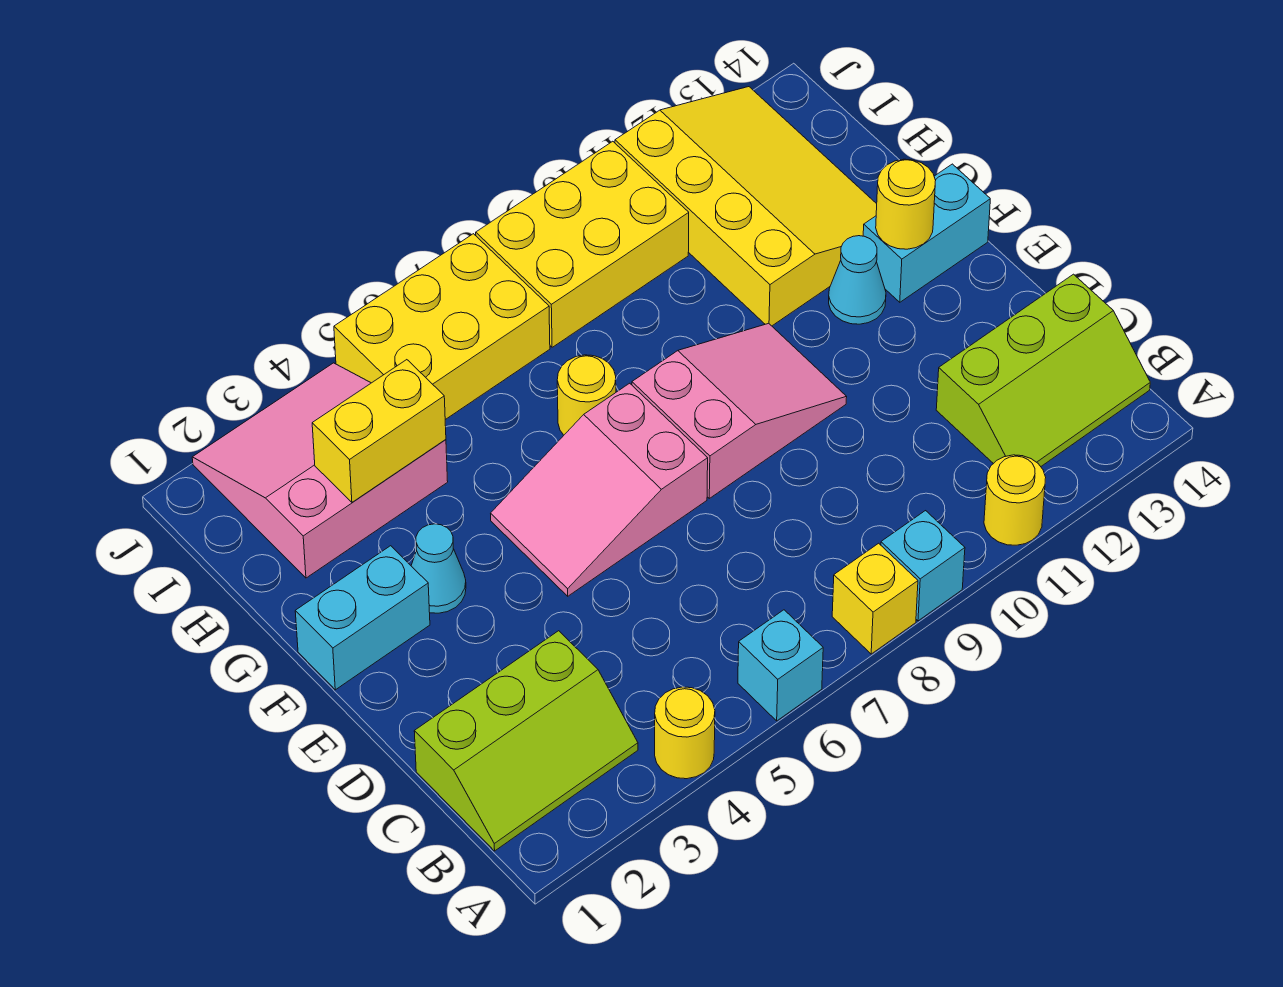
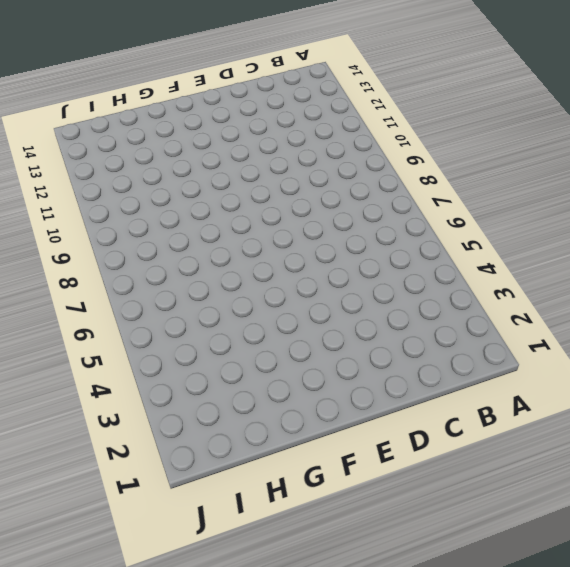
none -> yellow 1x1 round brick [655,687,715,779]
none -> cyan 1x1 brick [738,610,823,721]
none -> yellow 1x1 brick [832,543,918,654]

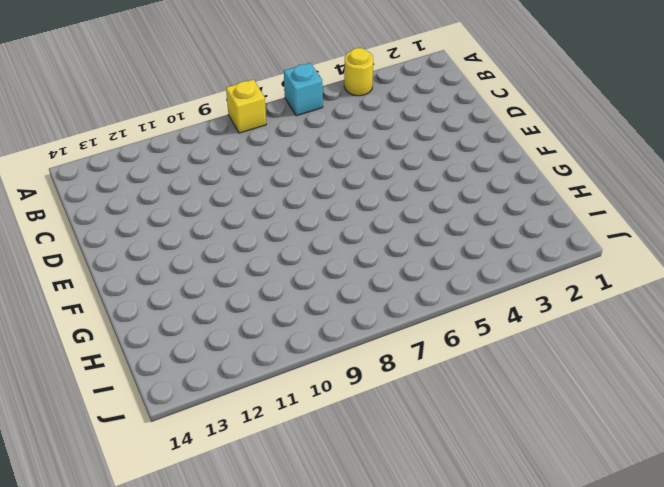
none -> cyan 1x1 brick [881,511,965,621]
none -> yellow 1x1 round brick [984,455,1046,545]
none -> lime 2x3 slope [414,631,638,851]

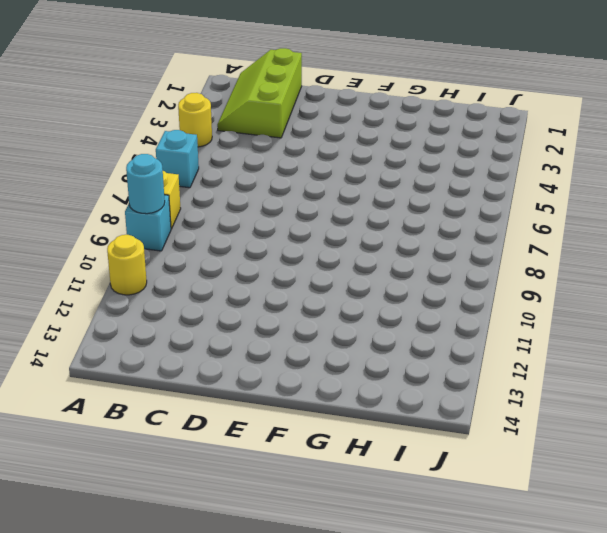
cyan 1x1 round brick [126,154,165,214] -> none
none -> lime 2x3 slope [936,274,1150,466]
none -> pink 2x3 slope [491,383,708,596]
none -> pink 2x3 slope [632,323,847,498]

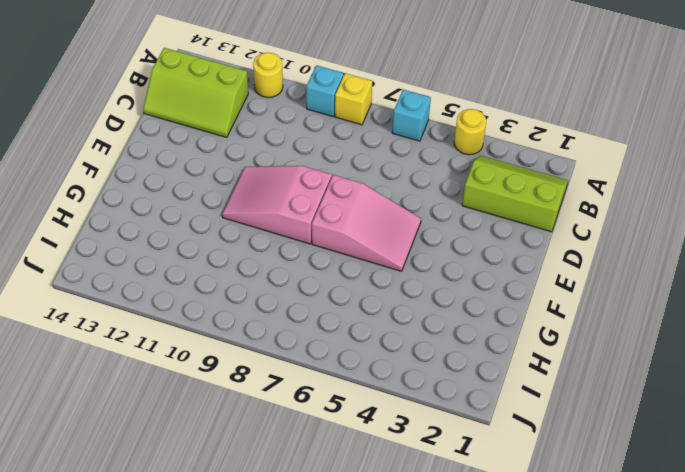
lime 2x3 slope [143,48,248,138] -> lime 2x3 slope turned to [936,274,1150,466]
none -> cyan 1x2 brick [295,546,430,690]
none -> cyan 1x1 cone [411,524,466,613]
none -> cyan 1x1 cone [829,236,886,324]

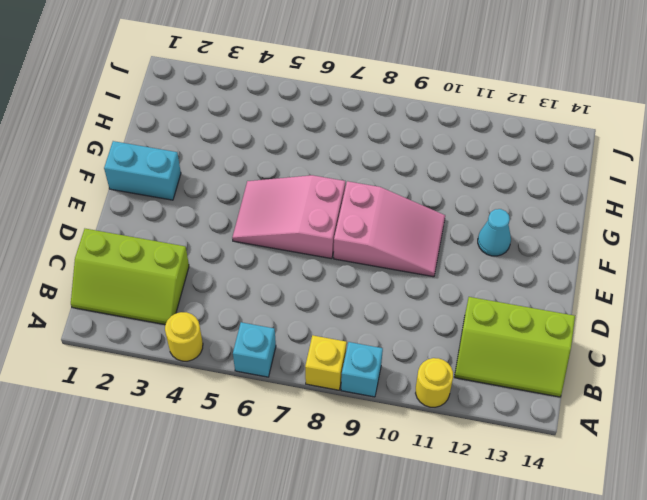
none -> cyan 1x1 cone [411,524,466,613]
none -> cyan 1x2 brick [863,164,990,302]
none -> yellow 1x1 round brick [557,355,616,435]

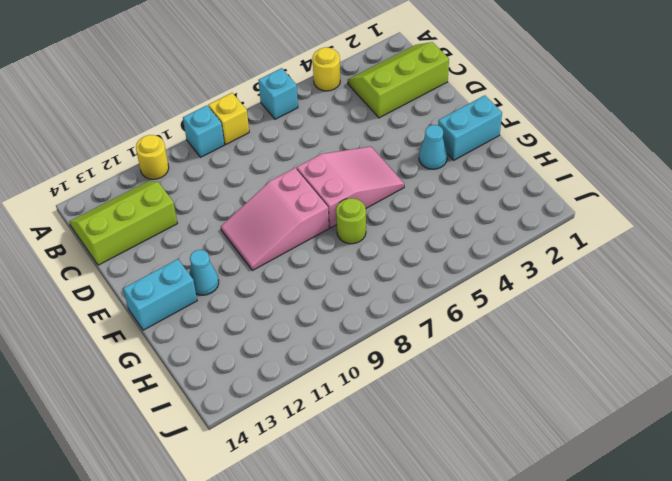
lime 1x1 round brick [336,198,366,244] -> yellow 1x1 round brick [557,355,616,435]
none -> yellow 3x4 slope [615,87,877,326]
none -> pink 3x3 slope [192,363,448,578]
none -> yellow 2x3 brick [334,234,550,420]

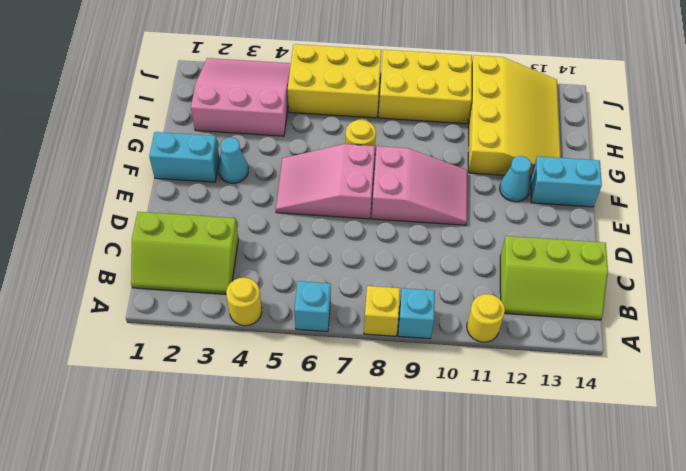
none -> yellow 1x1 round brick [876,159,936,249]
none -> yellow 1x2 brick [312,360,446,502]

